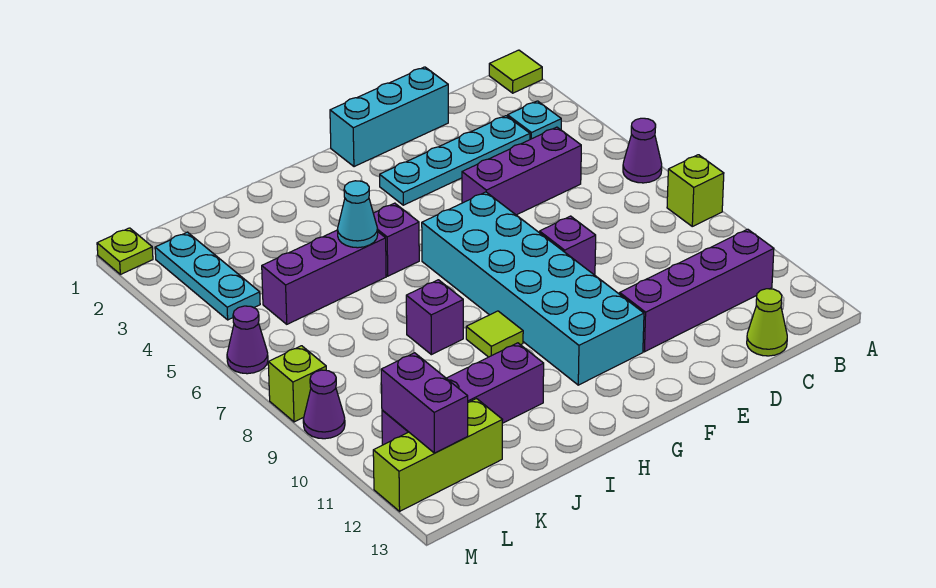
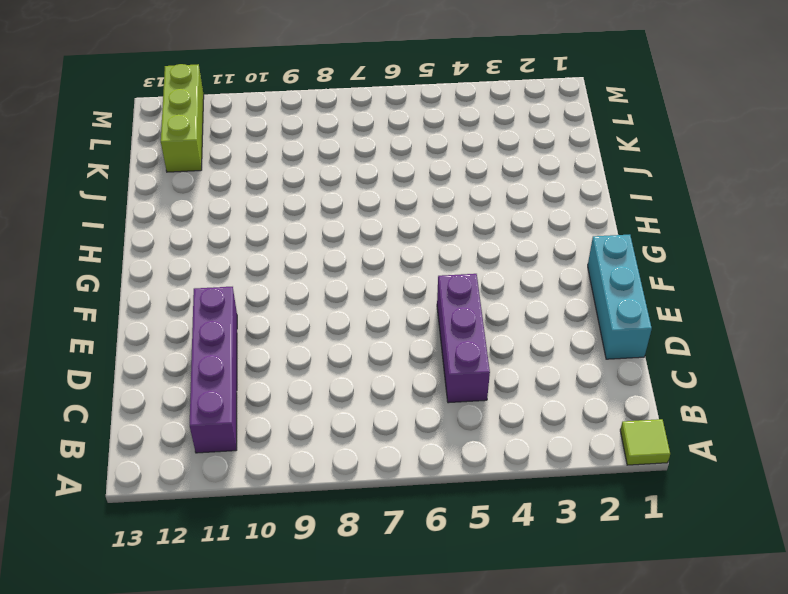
none -> purple 1x1 cone [623,118,662,183]
none -> lime 1x1 brick [667,155,724,226]
none -> cyan 1x1 plate [508,101,561,139]

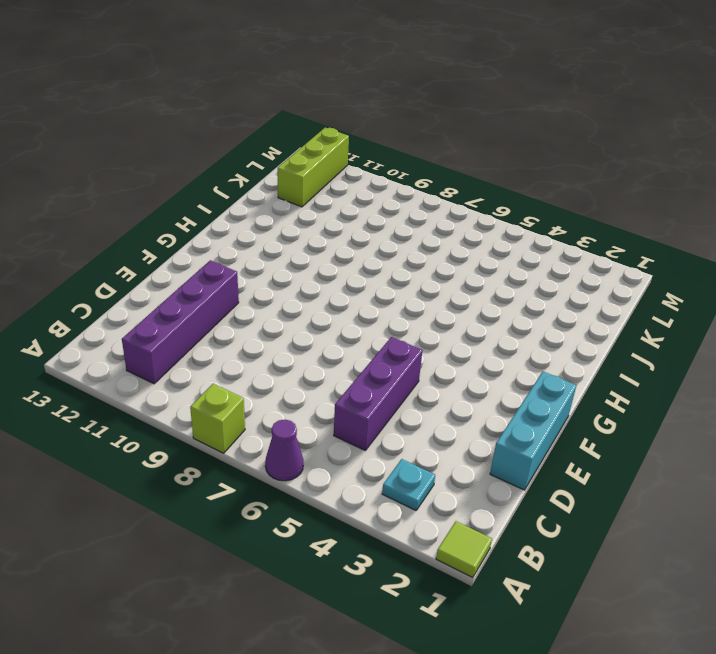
none -> cyan 1x4 plate [380,116,530,205]
none -> lime 1x1 cone [747,289,787,356]
none -> purple 1x1 brick [540,216,596,275]

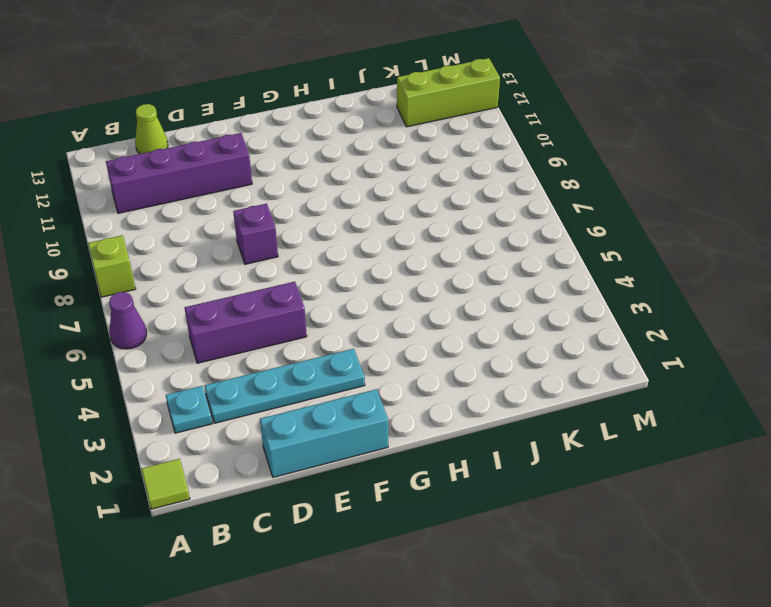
none -> cyan 2x6 brick [422,192,644,385]
none -> purple 1x1 brick [373,203,419,276]
none -> lime 1x1 tile [466,311,523,357]

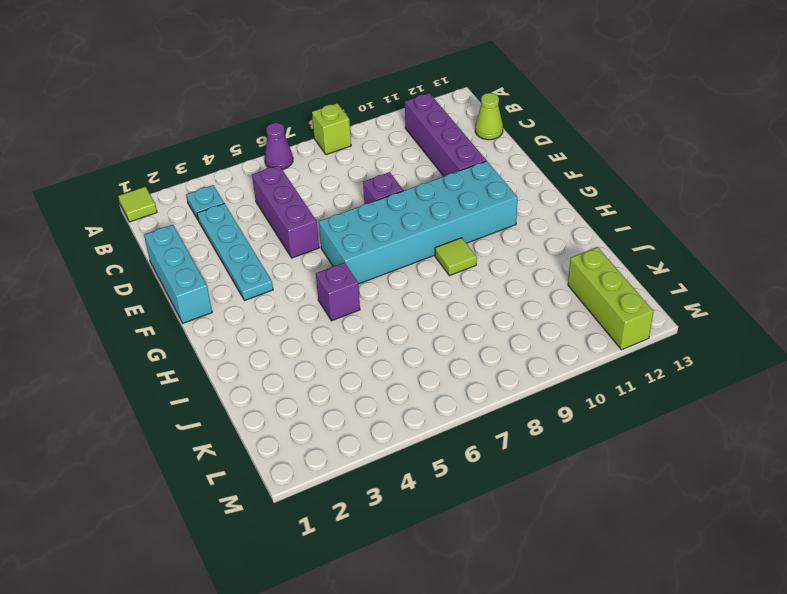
none -> purple 1x3 brick [262,230,386,324]
none -> purple 1x1 brick [406,280,463,355]
none -> purple 1x4 brick [382,343,544,445]

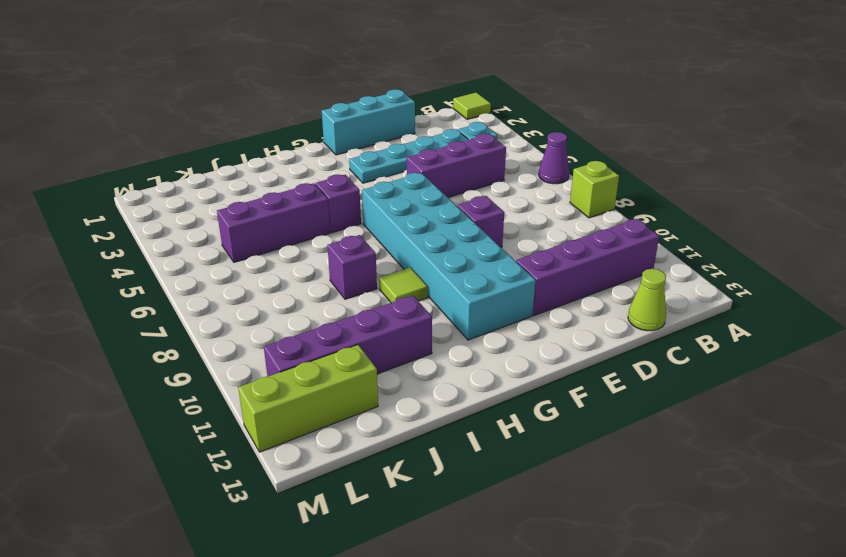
none -> cyan 1x3 plate [155,232,260,320]
none -> lime 1x1 plate [97,228,153,274]
none -> purple 1x1 cone [227,306,268,374]

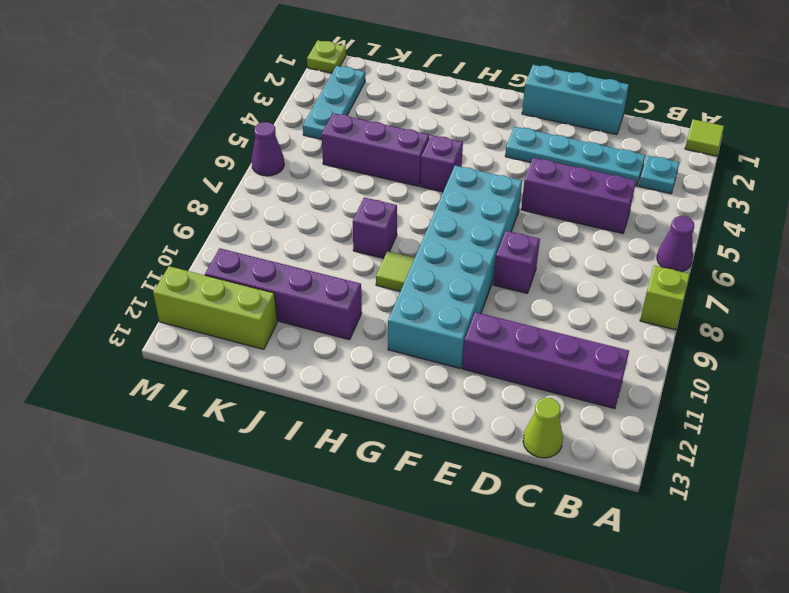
none -> lime 1x1 brick [268,346,326,422]
none -> purple 1x1 cone [303,370,345,439]
none -> cyan 1x1 cone [337,181,378,248]

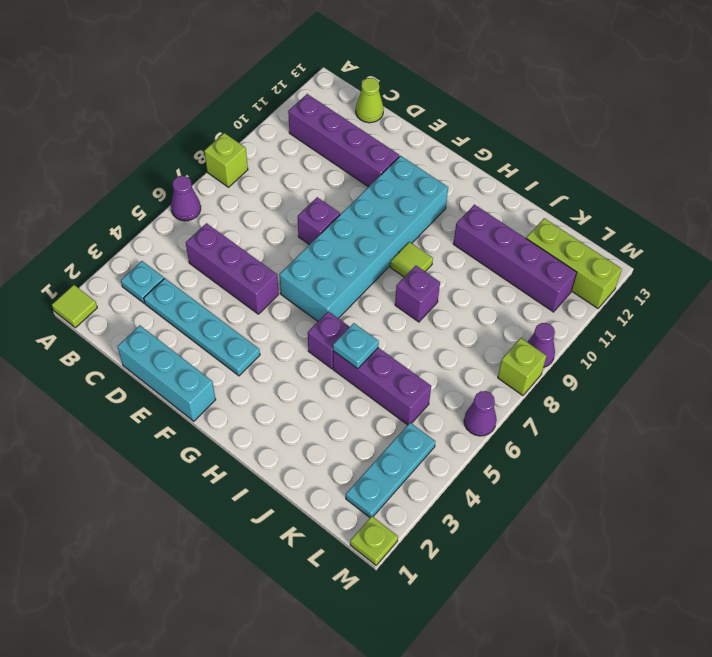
cyan 1x1 plate [333,323,379,369] -> cyan 1x1 cone [337,181,378,248]
none -> purple 1x2 brick [381,353,468,453]

